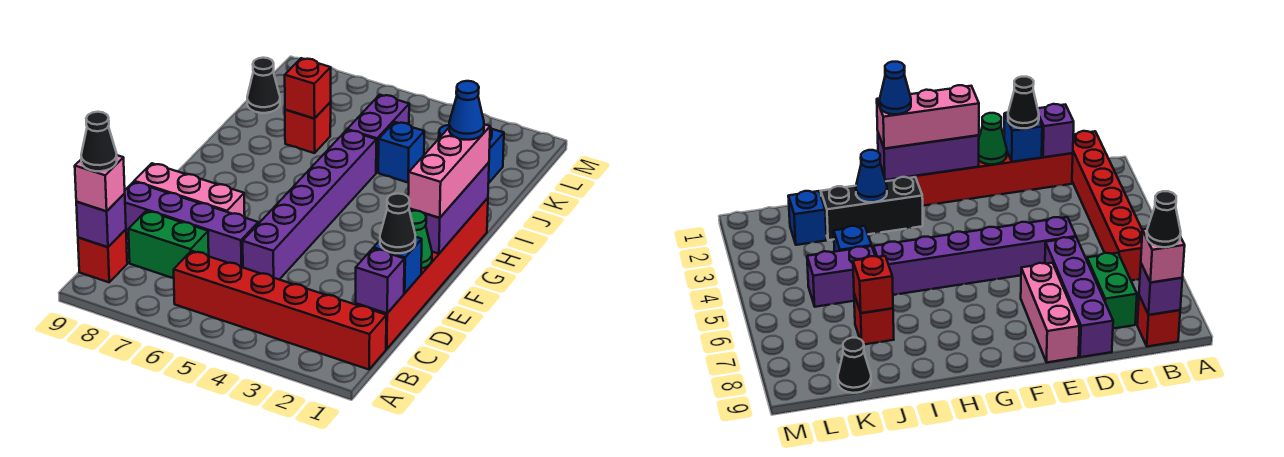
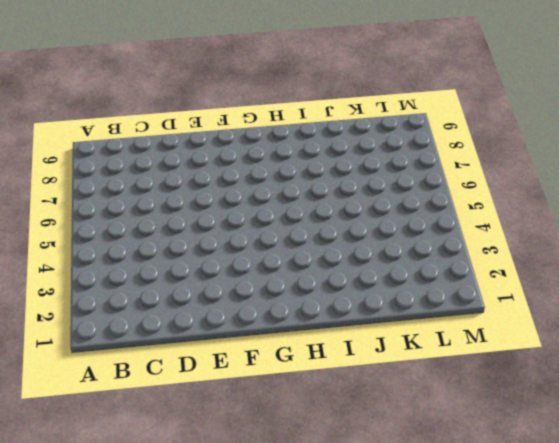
none -> red 1x6 brick [174,251,386,369]
none -> red 1x1 brick [78,229,127,282]
none -> red 1x6 brick [356,198,488,349]

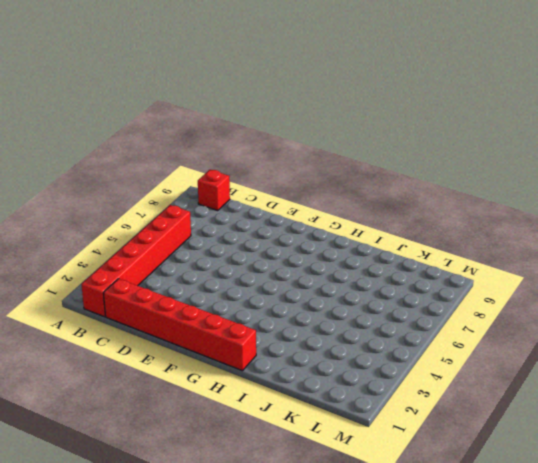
none -> green 1x2 brick [128,211,209,278]
none -> purple 1x6 brick [243,130,376,280]
none -> purple 1x4 brick [124,182,258,268]

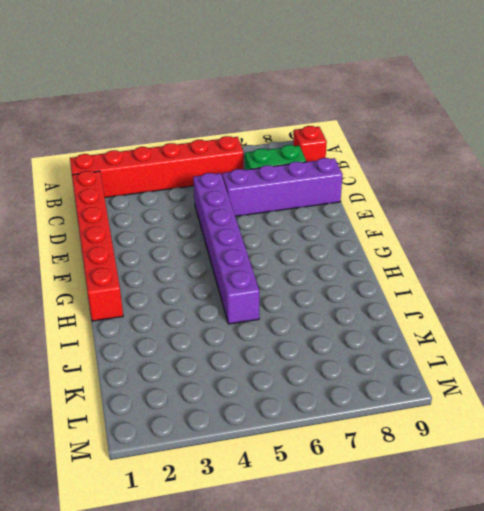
none -> pink 1x3 brick [134,163,245,218]
none -> black 1x3 brick [821,177,923,240]
none -> blue 1x1 brick [378,122,424,182]

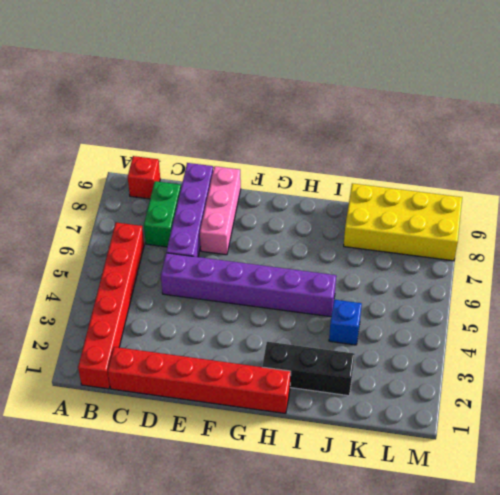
yellow 2x4 brick [344,183,462,261] -> black 1x1 cone [247,58,280,113]
none -> purple 1x2 brick [347,95,409,173]
none -> red 1x1 brick [285,102,331,153]
none -> blue 1x1 brick [489,127,504,182]

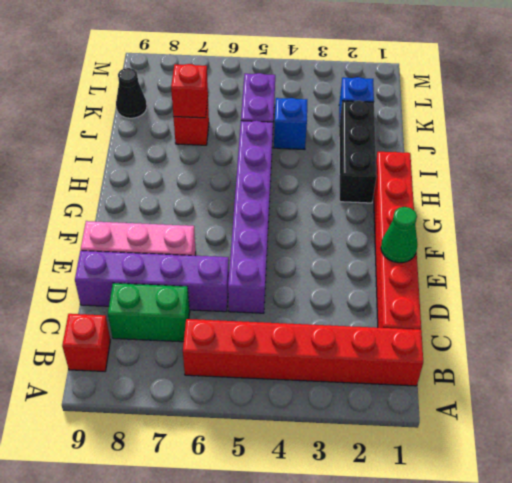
none -> purple 1x1 brick [76,194,126,247]
none -> purple 1x1 brick [356,249,404,313]
none -> blue 1x1 brick [373,237,422,293]

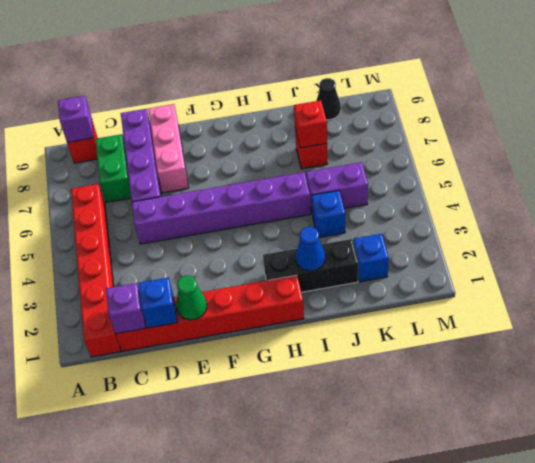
none -> purple 1x3 brick [409,163,489,254]
none -> pink 1x1 brick [75,155,125,211]
none -> black 1x1 cone [380,193,415,253]

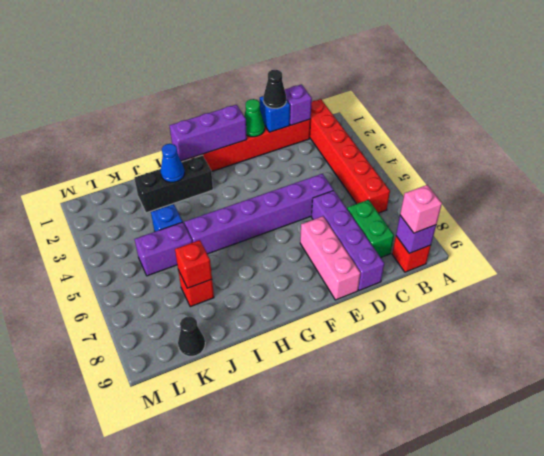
none -> blue 1x1 brick [489,127,504,182]
none -> pink 1x3 brick [408,124,490,218]
none -> black 1x1 cone [81,112,117,171]

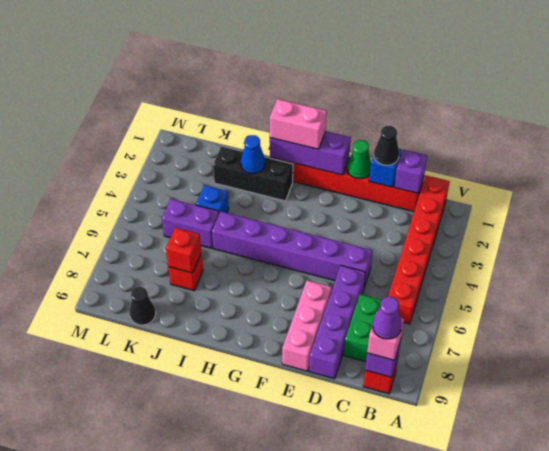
purple 1x1 cone [373,297,402,339] -> black 1x1 cone [81,112,117,171]
pink 1x2 brick [270,99,327,149] -> pink 1x3 brick [408,124,490,218]
none -> blue 1x1 brick [489,127,504,182]
none -> blue 1x1 cone [449,81,484,140]

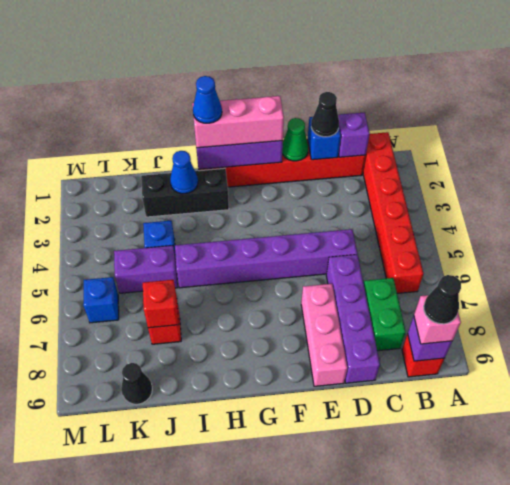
blue 1x1 brick [83,277,119,323] -> blue 1x1 brick moved to [489,127,504,182]

